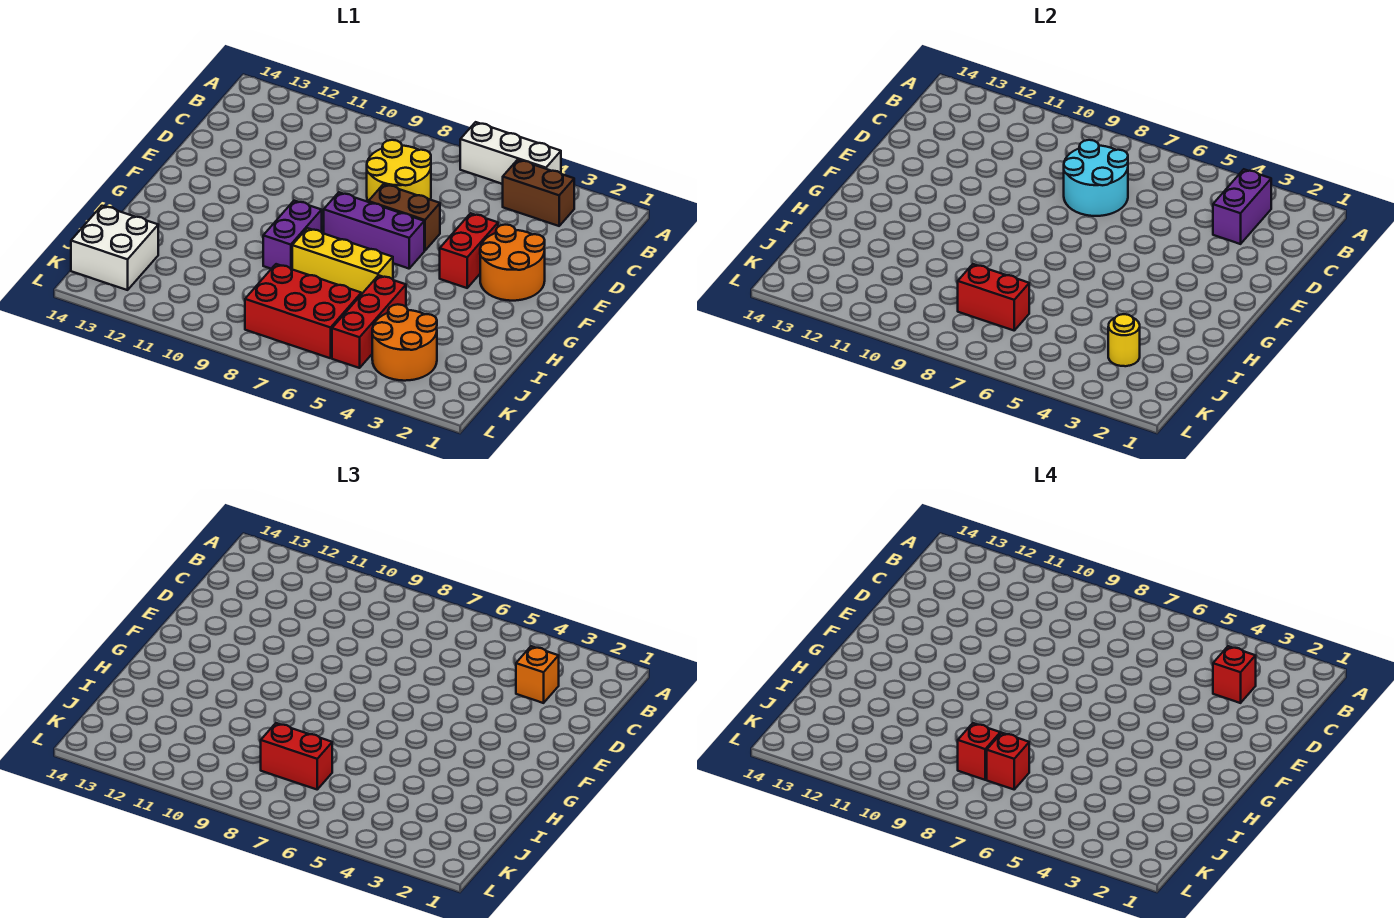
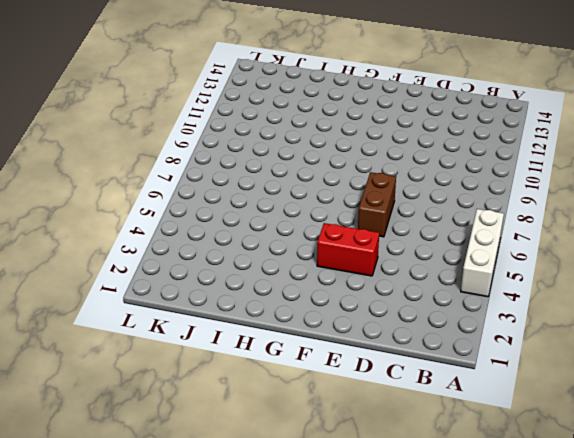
none -> brown 1x2 brick [503,160,574,226]
none -> yellow 2x2 round brick [367,140,431,201]
none -> orange 2x2 round brick [480,225,545,301]

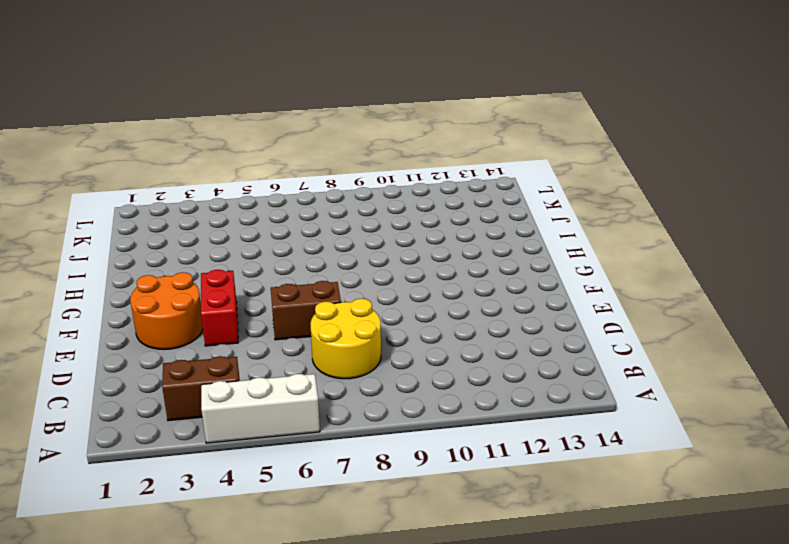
none -> purple 1x3 brick [324,192,424,269]
none -> purple 1x2 brick [263,201,322,269]
none -> yellow 1x3 brick [292,228,393,294]

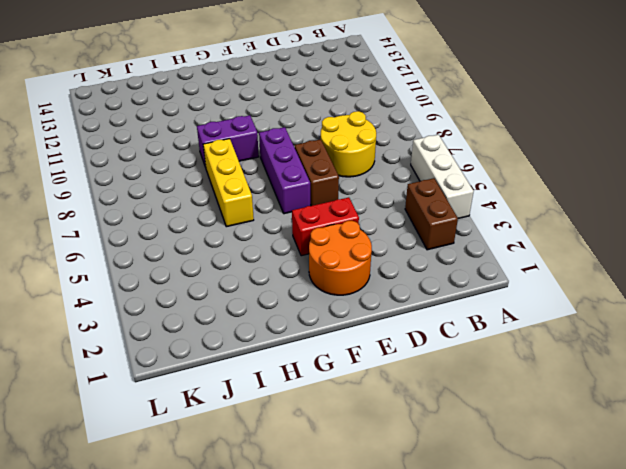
none -> red 1x3 brick [332,275,406,368]
none -> orange 2x2 round brick [372,304,437,381]
none -> red 2x3 brick [245,264,361,358]

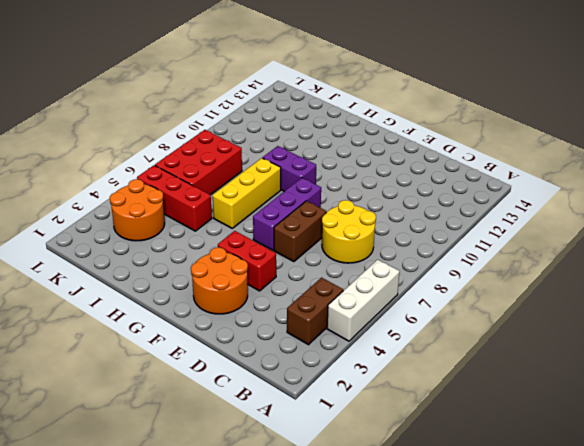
none -> white 2x2 brick [71,206,158,290]
none -> purple 1x2 brick [1213,169,1271,244]
none -> cyan 2x2 round brick [1064,140,1128,216]

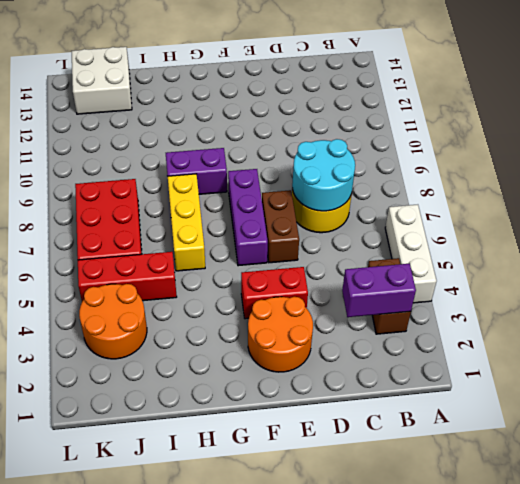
none -> yellow 1x1 round brick [1108,314,1140,366]
none -> red 1x2 brick [958,264,1029,330]
none -> orange 1x1 brick [516,646,559,703]

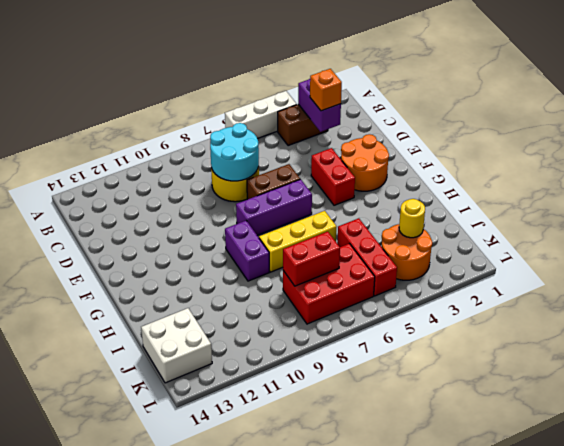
none -> red 1x2 brick [261,723,332,789]
none -> red 1x1 brick [1213,646,1256,703]
none -> red 1x1 brick [987,733,1029,789]

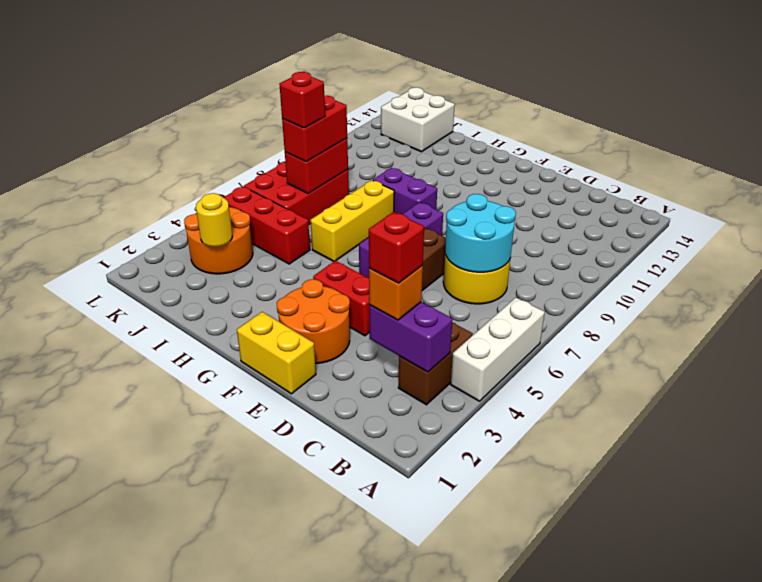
yellow 1x2 brick [237,312,316,394] -> none
none -> red 1x1 brick [958,723,1000,780]

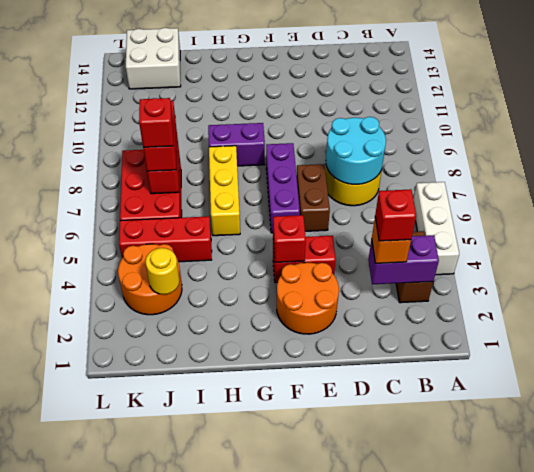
red 1x1 brick [273,215,306,262] -> red 1x1 brick moved to [958,723,1000,780]

